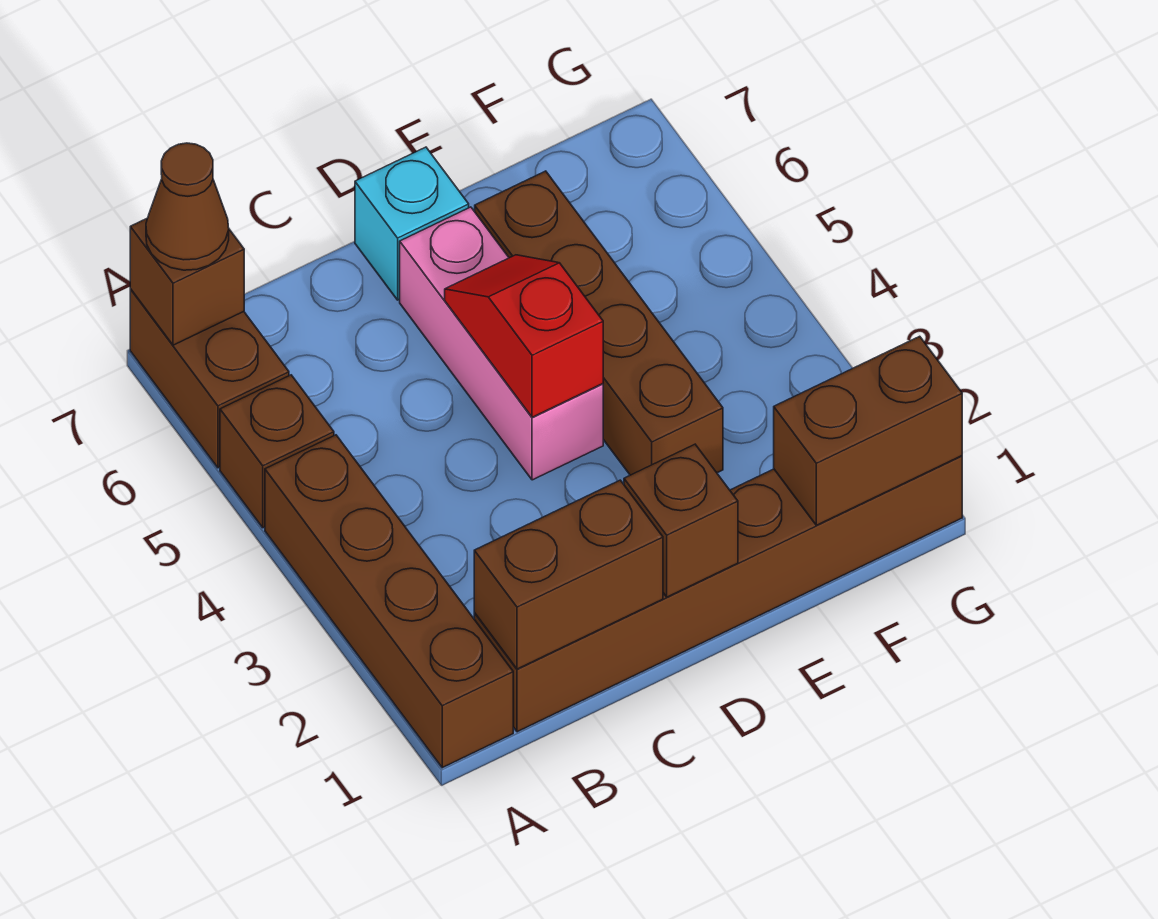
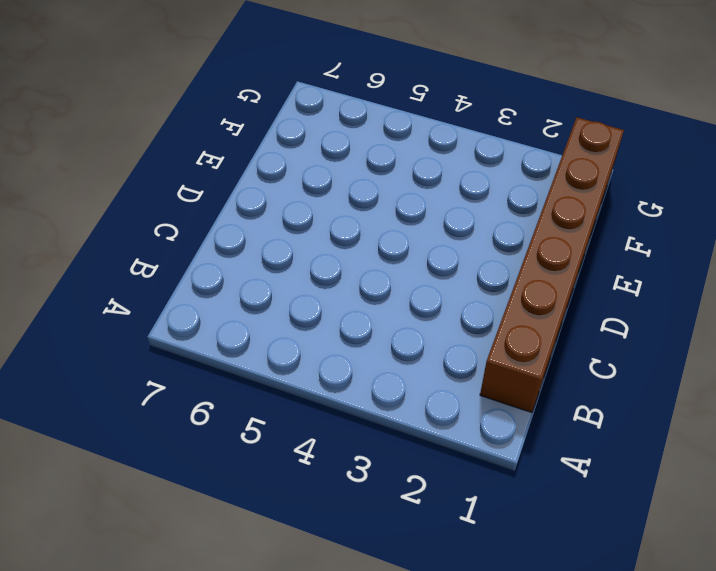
none -> brown 1x4 brick [265,435,513,768]
none -> brown 1x1 brick [220,375,334,528]
none -> brown 1x2 brick [130,289,289,468]

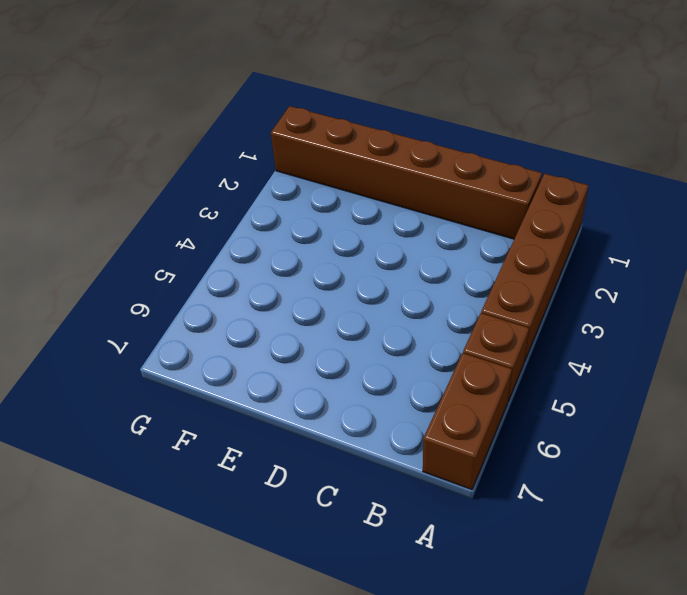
none -> pink 1x3 brick [400,207,603,480]
none -> cyan 1x1 brick [355,147,469,300]
none -> brown 1x4 brick [475,171,723,475]

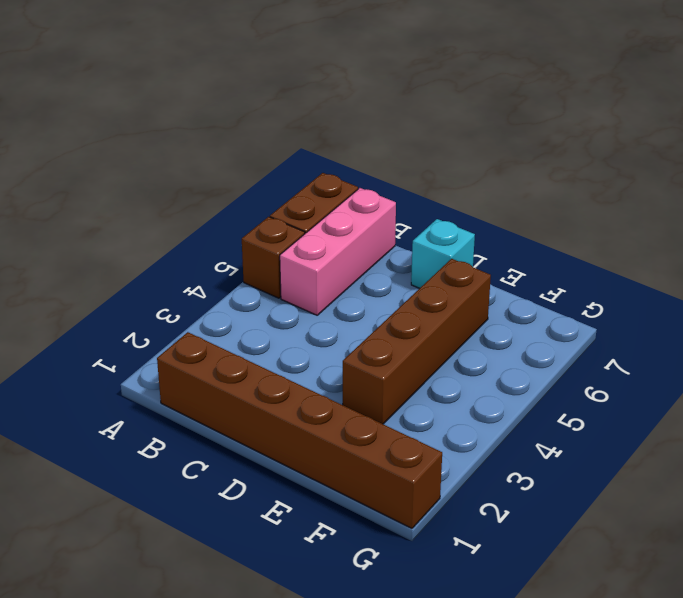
pink 1x3 brick [280,188,396,315] -> pink 1x3 brick moved to [400,207,603,480]
none -> brown 1x4 brick [265,435,513,768]
none -> brown 1x1 brick [130,218,244,345]
none -> brown 1x2 brick [474,480,663,669]

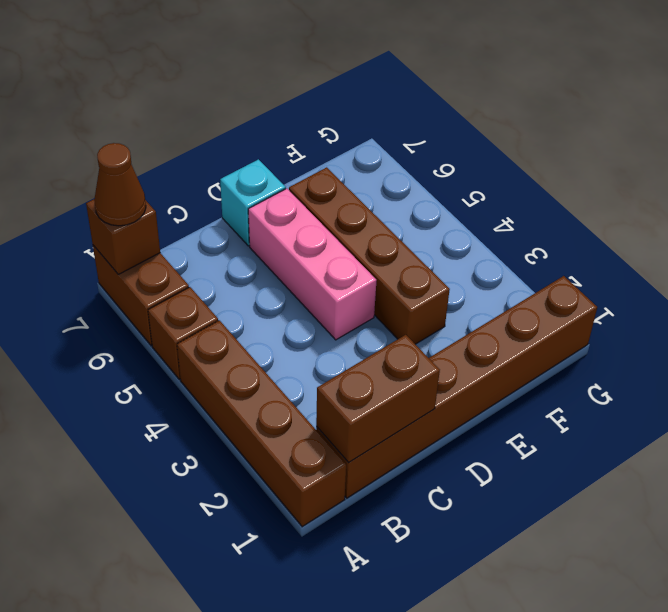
none -> brown 1x1 brick [624,444,738,597]
none -> red 1x2 slope [445,255,603,417]
none -> brown 1x2 brick [774,336,962,525]

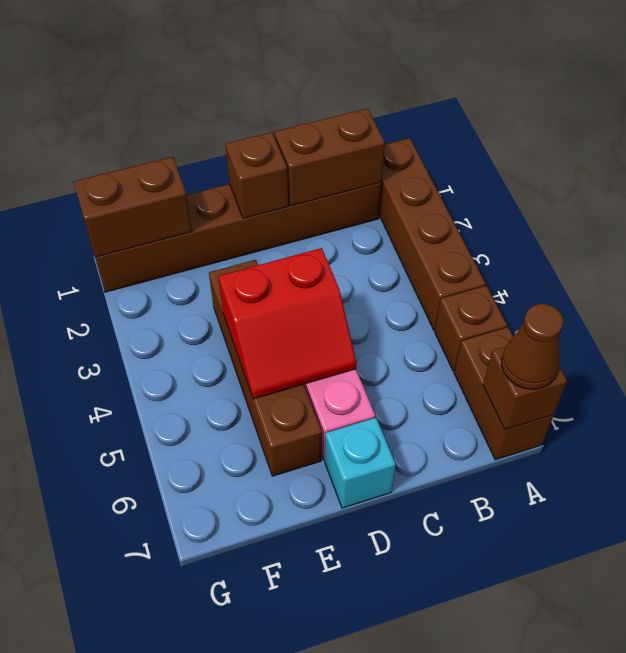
red 2x2 slope [218,248,357,399] -> red 1x2 slope [445,255,603,417]

